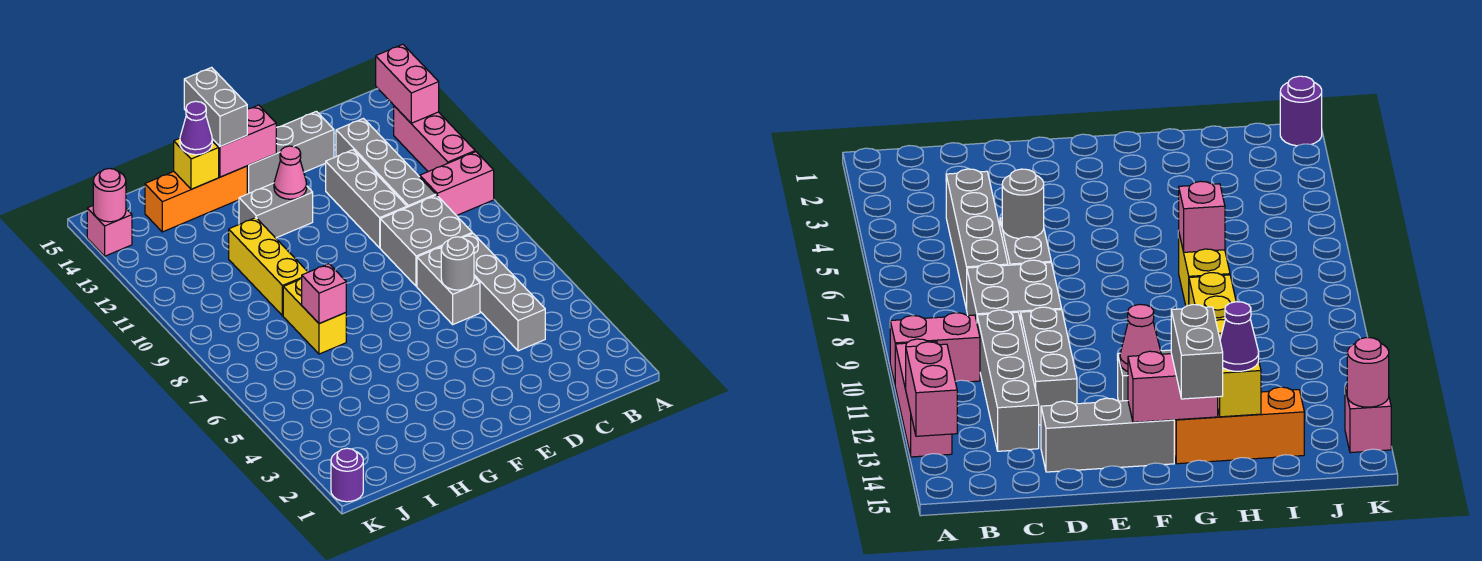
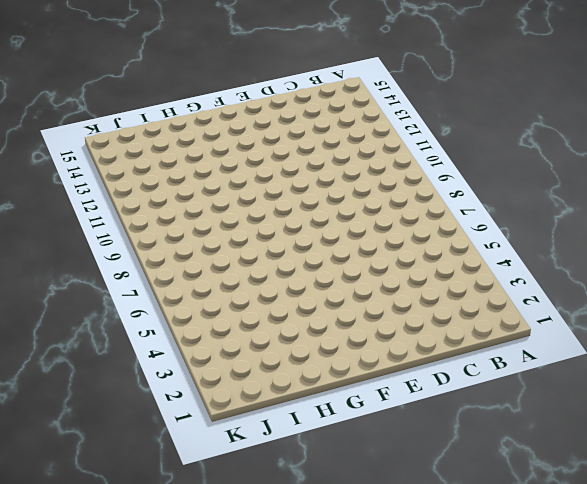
none -> pink 1x2 brick [420,152,494,216]
none -> pink 1x3 brick [394,106,475,172]
none -> grey 1x4 brick [462,234,545,351]

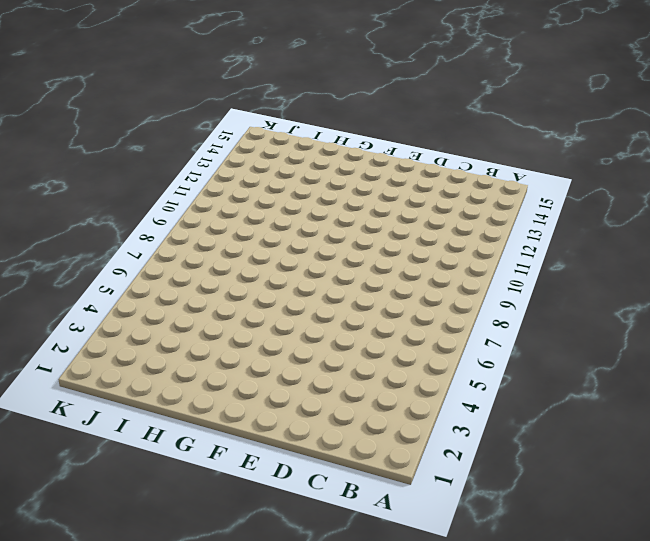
none -> pink 1x2 brick [420,152,494,216]
none -> pink 1x3 brick [394,106,475,172]
none -> grey 1x4 brick [462,234,545,351]

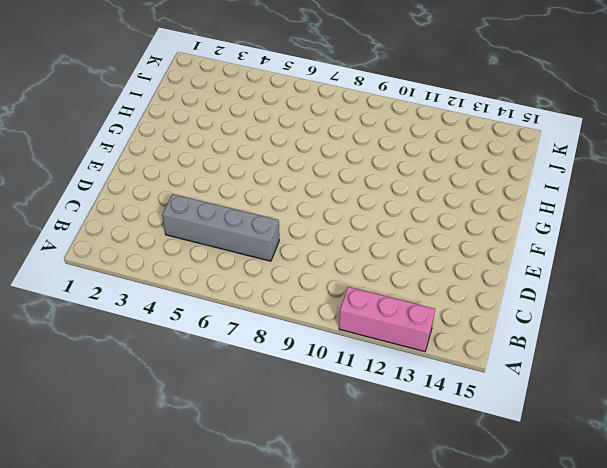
none -> pink 1x2 brick [420,152,494,216]
none -> grey 2x2 brick [380,195,472,286]
none -> grey 1x4 brick [336,118,436,207]

